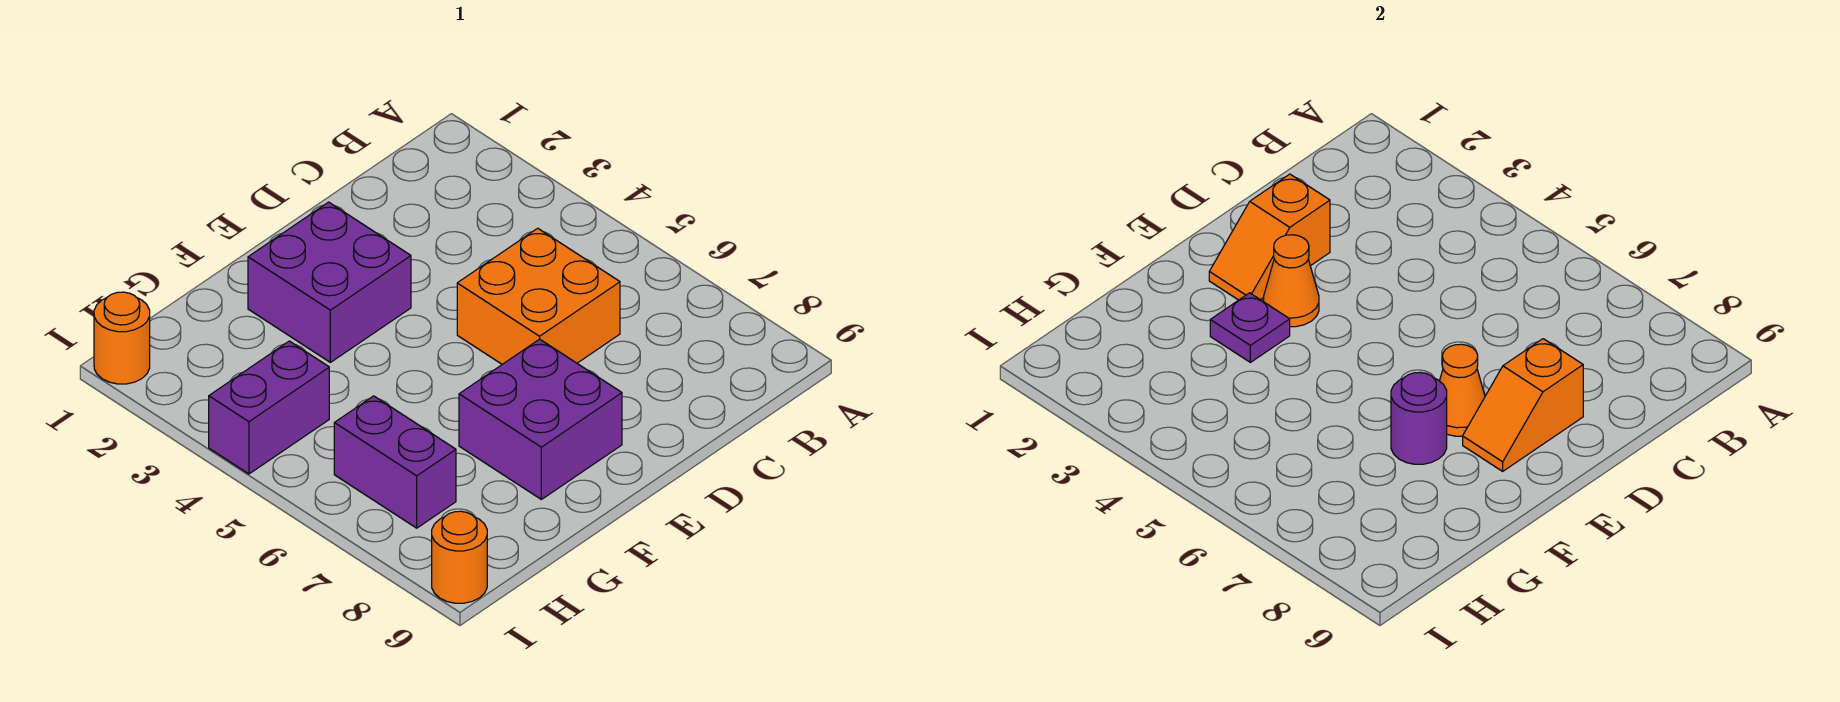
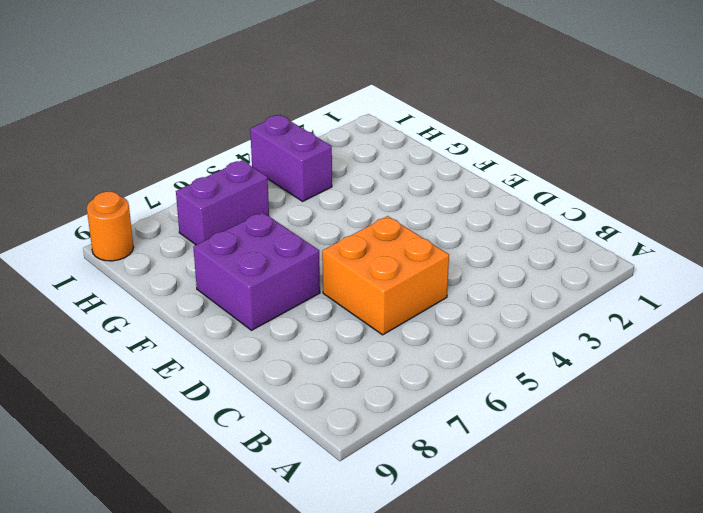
none -> purple 2x2 brick [248,202,411,362]
none -> orange 1x1 round brick [94,292,150,384]
none -> orange 1x2 slope [1209,174,1330,300]

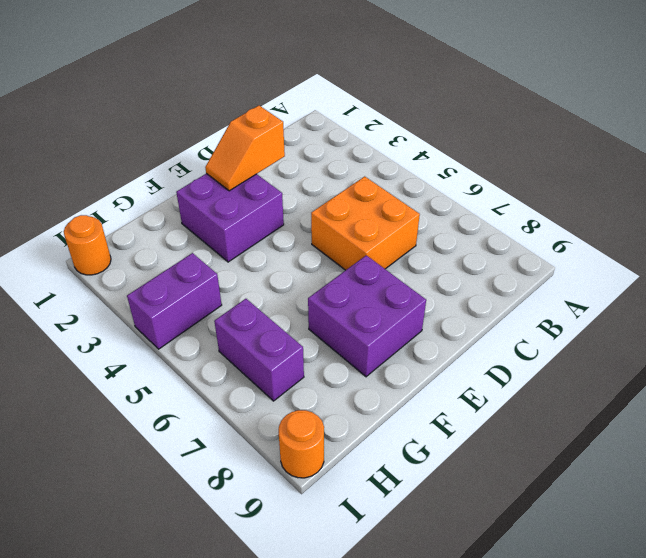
none -> orange 1x2 slope [1463,339,1583,471]
none -> orange 1x1 cone [1263,235,1319,327]
none -> orange 1x1 cone [1440,344,1485,436]

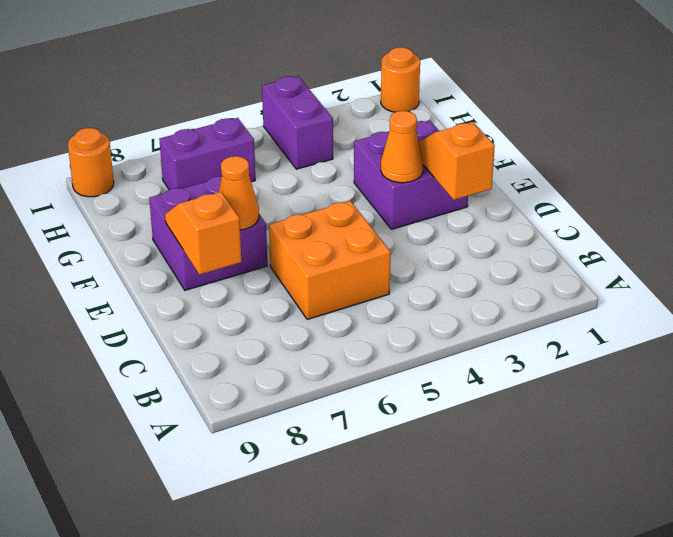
none -> purple 1x1 plate [1210,293,1290,362]
none -> purple 1x1 round brick [1391,372,1447,464]

